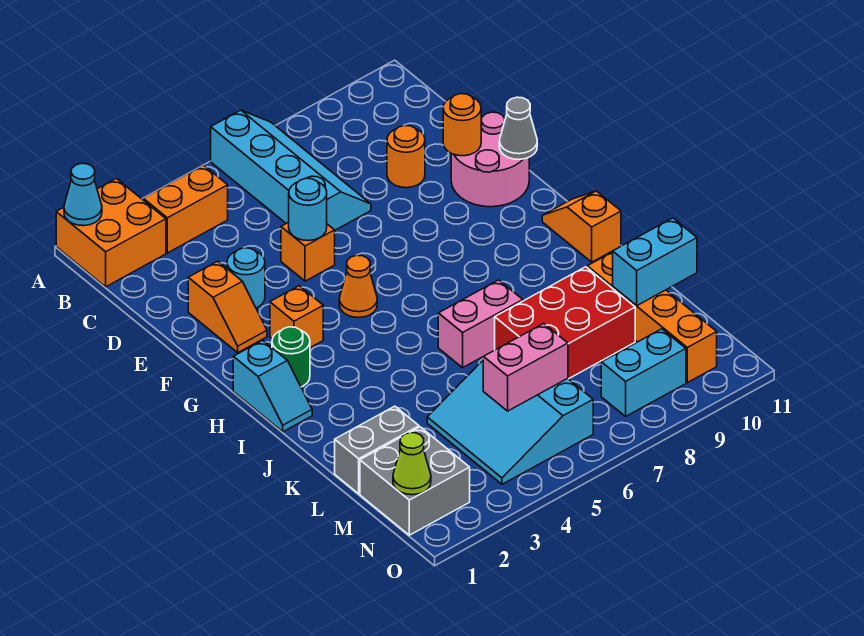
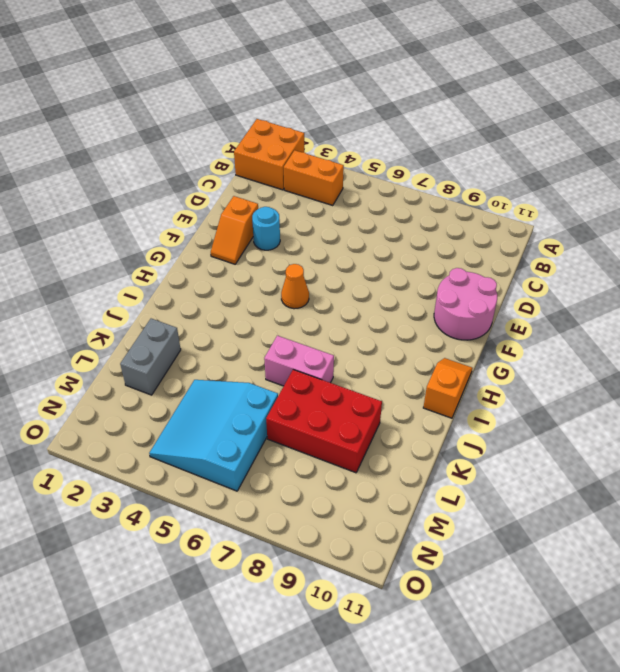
grey 1x2 brick [120,319,181,395] -> grey 1x2 brick turned to [335,406,419,494]
none -> cyan 2x4 slope [211,110,371,230]
none -> orange 1x1 round brick [387,126,425,188]
none -> orange 1x1 brick [281,222,335,281]

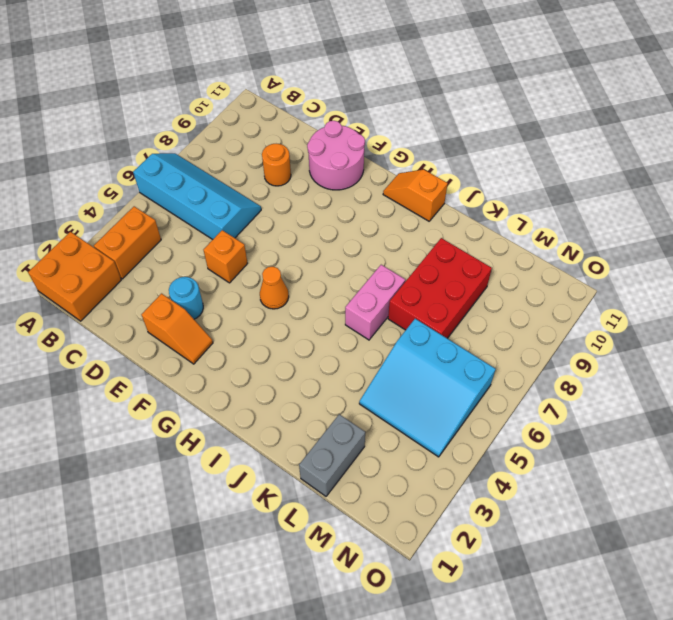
none -> orange 1x1 brick [270,286,323,348]
none -> cyan 1x2 slope [233,340,312,432]
none -> green 1x1 round brick [272,327,310,387]

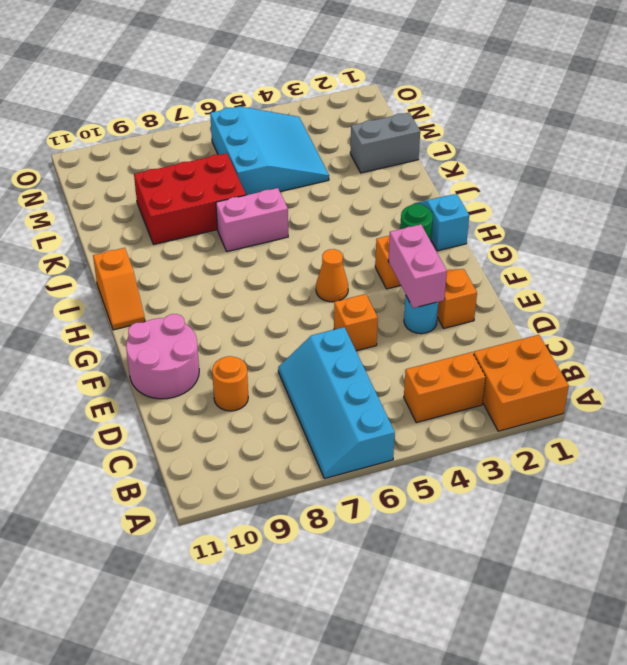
pink 1x2 brick [388,224,447,308] -> pink 1x2 brick turned to [483,323,568,411]
none -> orange 1x4 brick [587,252,717,383]
none -> grey 2x2 brick [360,427,470,535]
none -> cyan 1x2 brick [601,329,686,416]

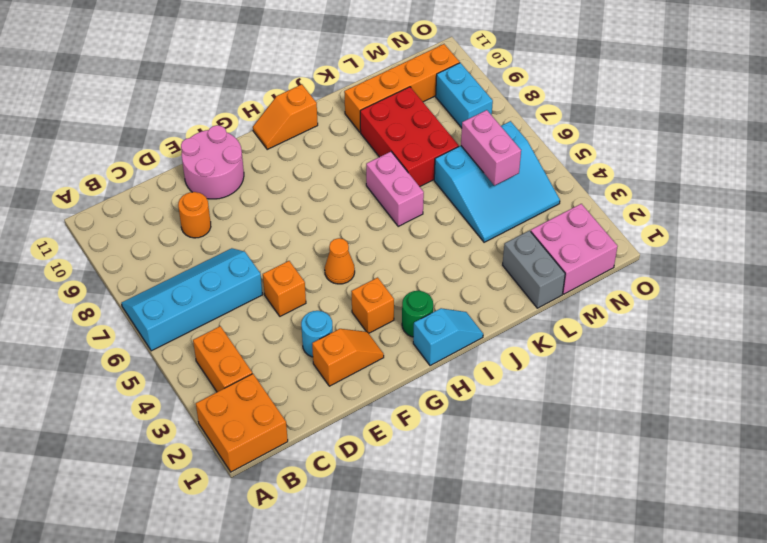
pink 2x2 brick [531,204,618,294] -> grey 2x2 brick [360,427,470,535]
none -> cyan 1x1 cone [64,163,102,226]
none -> cyan 1x1 round brick [289,178,327,241]
none -> orange 1x1 round brick [443,94,481,156]

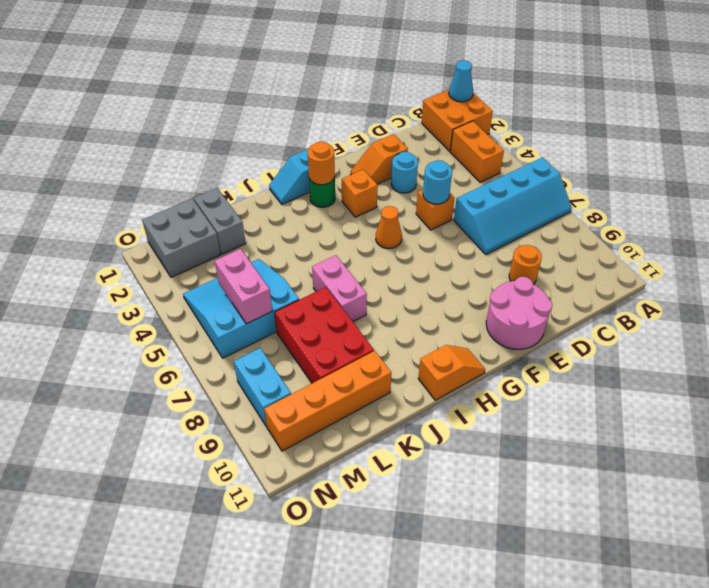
orange 1x1 round brick [308,141,335,185] -> orange 1x1 round brick moved to [443,94,481,156]
none -> grey 1x1 cone [499,97,537,159]
none -> cyan 1x2 brick [613,218,697,306]
none -> lime 1x1 cone [393,433,431,495]

